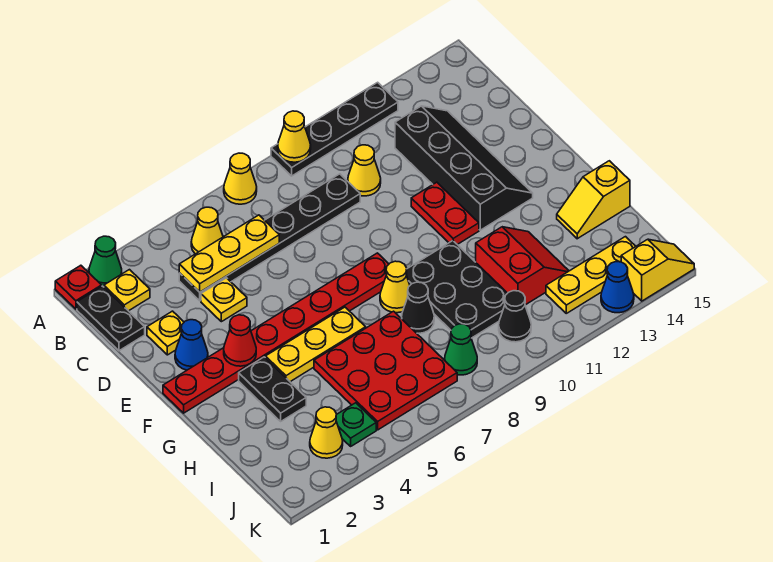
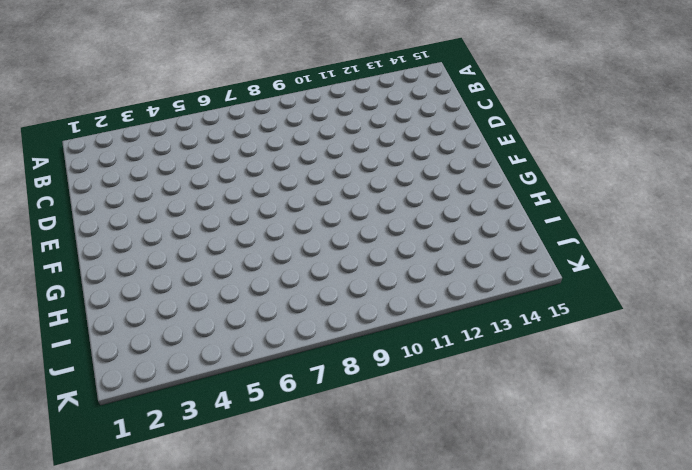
none -> red 1x1 plate [55,265,102,309]
none -> green 1x1 cone [89,236,122,287]
none -> yellow 1x1 cone [224,153,257,204]
none -> black 1x4 plate [271,82,398,176]

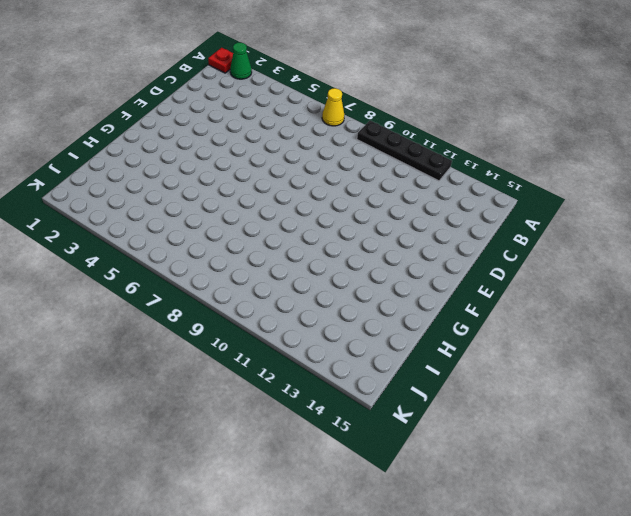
none -> black 1x2 plate [77,286,145,351]
none -> yellow 1x1 plate [104,270,150,311]
none -> yellow 1x1 cone [191,207,223,254]
none -> black 1x6 plate [179,174,360,301]

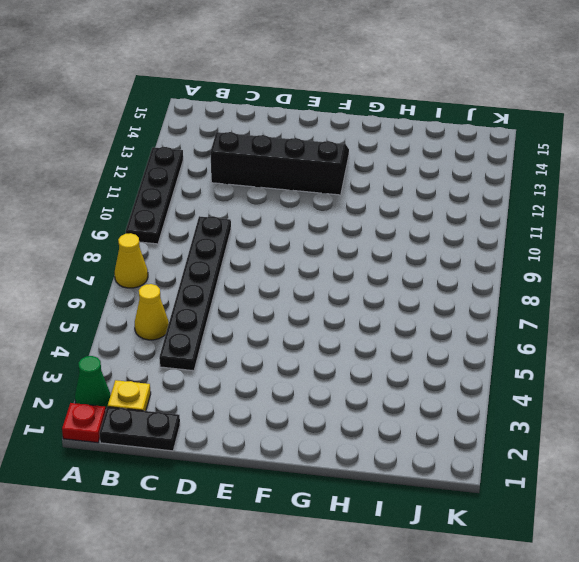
none -> yellow 1x1 cone [348,145,381,196]
none -> yellow 1x1 plate [147,311,184,355]
none -> yellow 1x1 plate [201,278,247,322]
none -> blue 1x1 cone [175,320,208,370]

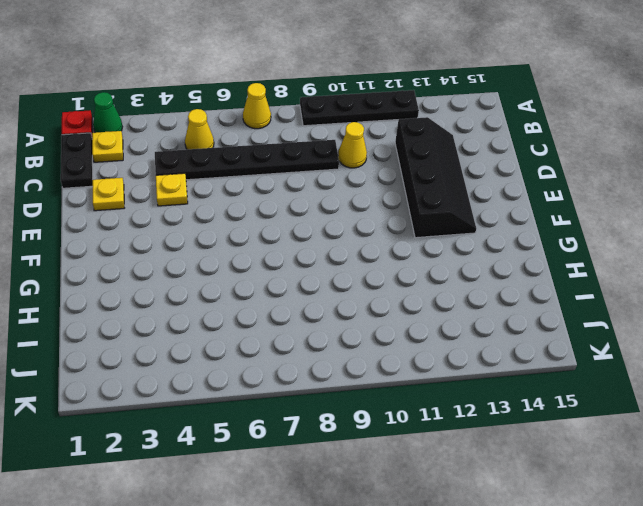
none -> blue 1x1 cone [175,320,208,370]
none -> red 1x2 plate [411,182,479,245]
none -> red 1x8 plate [163,253,389,413]
none -> black 1x2 plate [239,357,306,421]

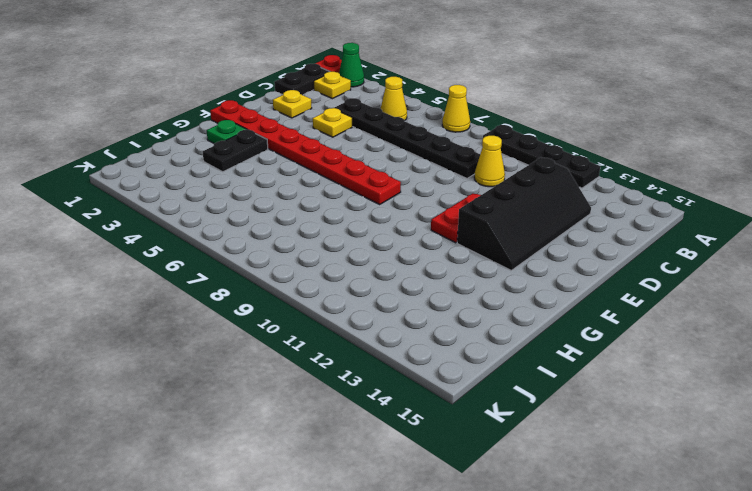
green 1x1 plate [207,120,247,144] -> green 1x1 plate moved to [336,403,376,446]
none -> blue 1x1 cone [175,320,208,370]
none -> yellow 1x3 plate [265,307,366,382]
none -> yellow 1x1 cone [380,261,410,313]
none -> black 2x3 plate [406,241,507,338]

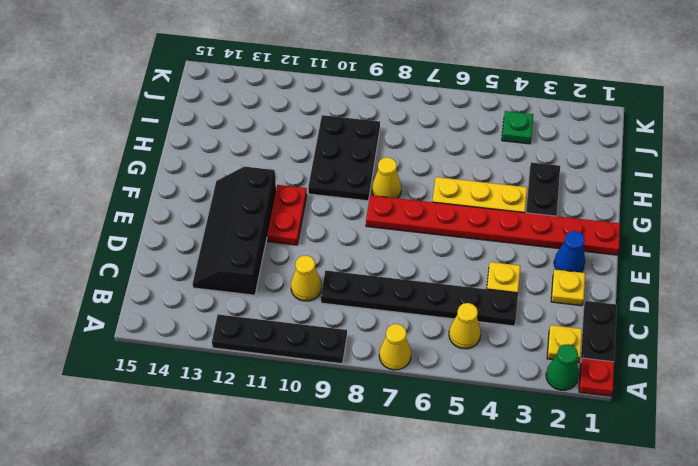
none -> red 3x3 plate [314,311,457,430]
none -> black 1x1 cone [402,282,434,333]
none -> red 2x2 slope [476,227,569,305]
none -> yellow 1x2 slope [557,161,630,239]

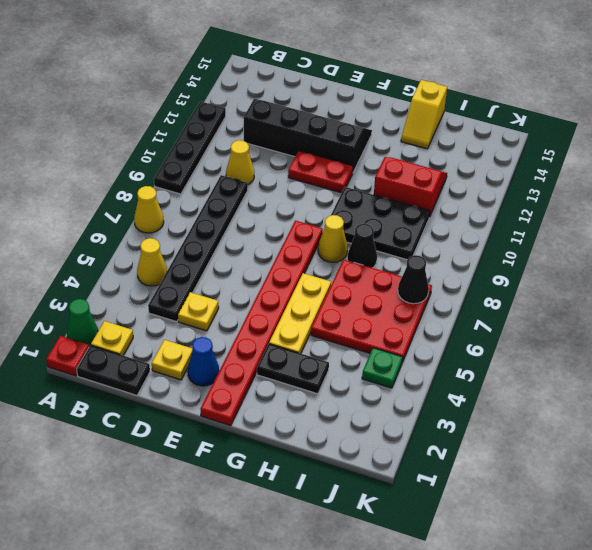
black 1x1 cone [398,255,429,304] -> black 1x1 cone moved to [499,291,531,342]
none -> yellow 1x1 cone [310,407,343,458]
none -> green 1x1 cone [445,324,477,375]
none -> yellow 1x3 plate [546,237,636,313]
none -> blue 1x1 cone [601,262,634,313]

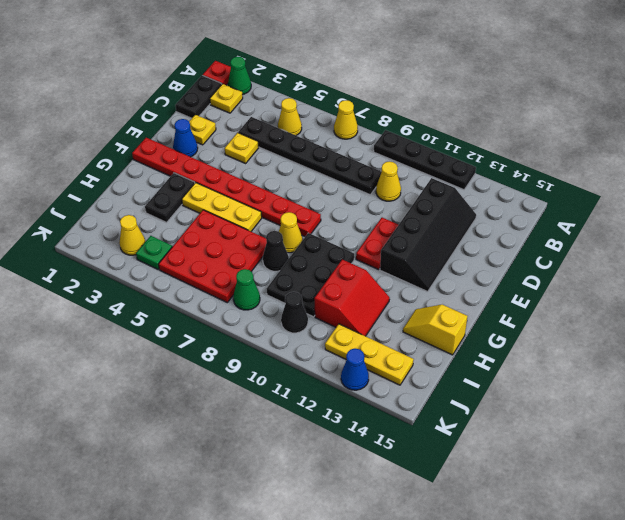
none -> yellow 1x2 slope [621,239,694,301]
none -> yellow 1x1 cone [278,111,311,162]
none -> yellow 1x3 plate [179,215,279,292]
none -> red 1x1 cone [224,315,256,366]

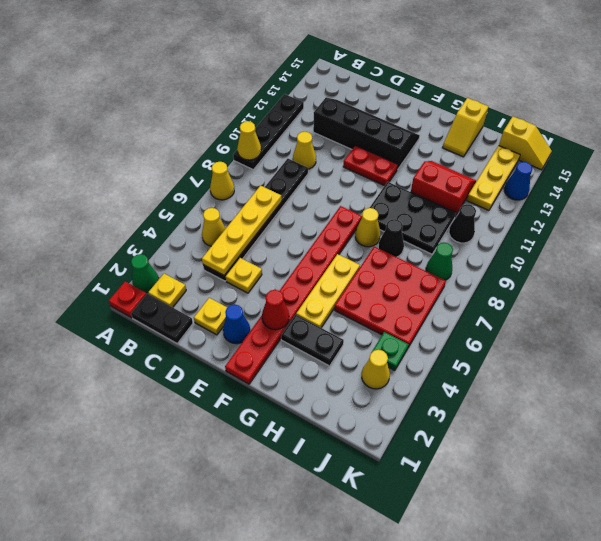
yellow 1x4 plate [202,186,282,275] -> yellow 1x3 plate [179,215,279,292]
yellow 1x2 slope [499,117,552,170] -> yellow 1x2 slope turned to [621,239,694,301]

